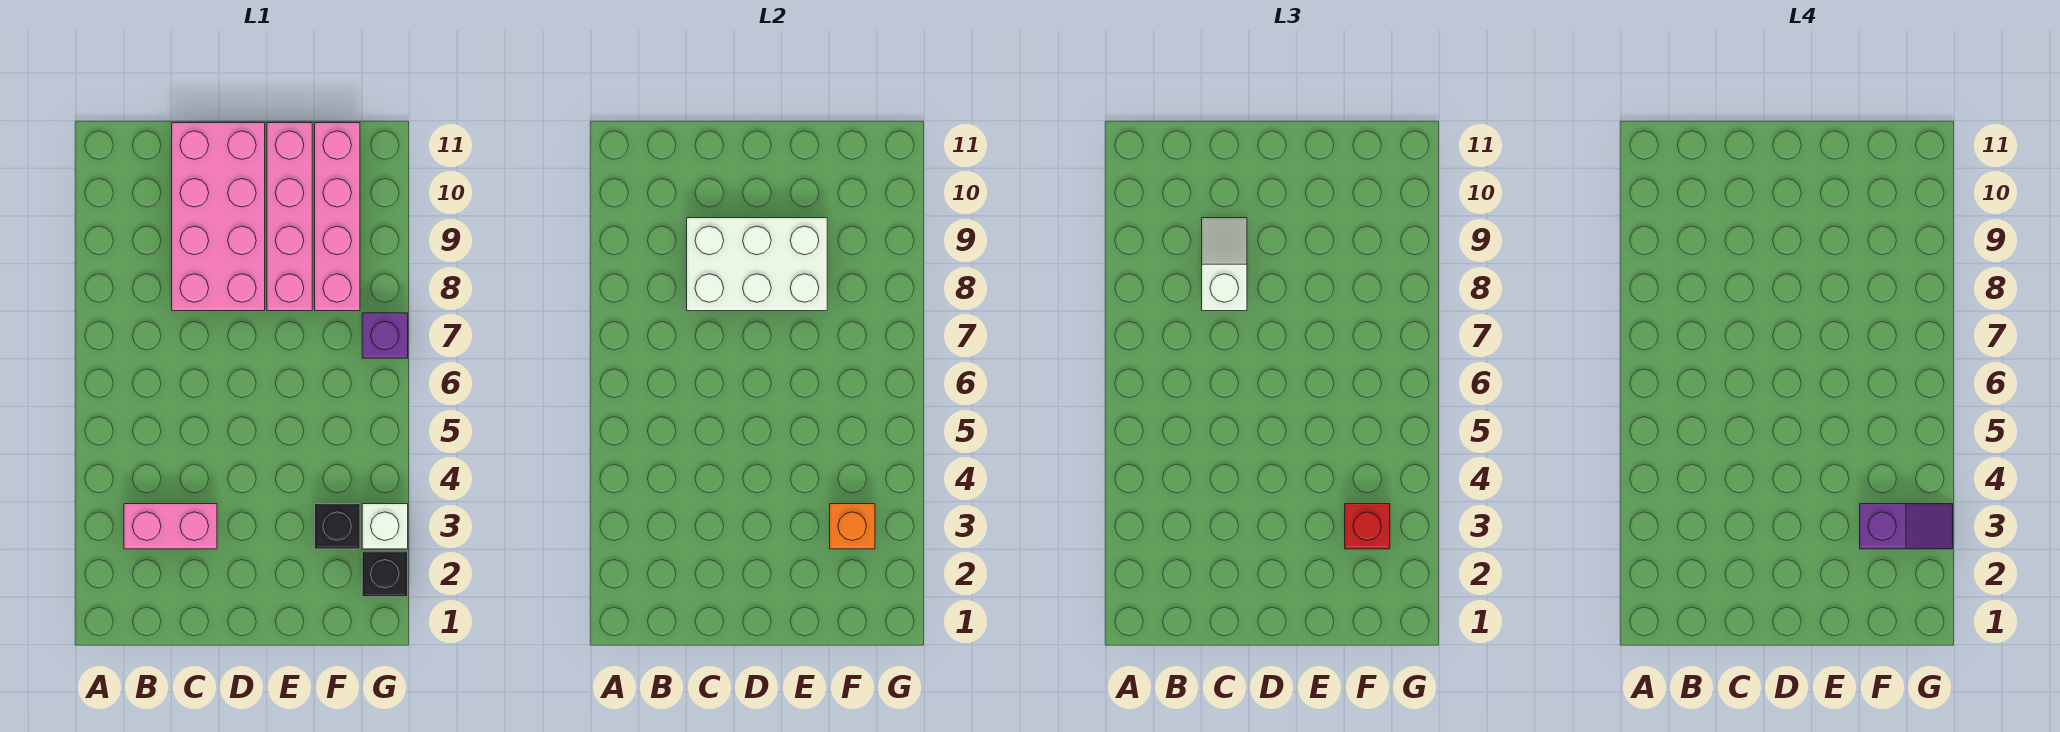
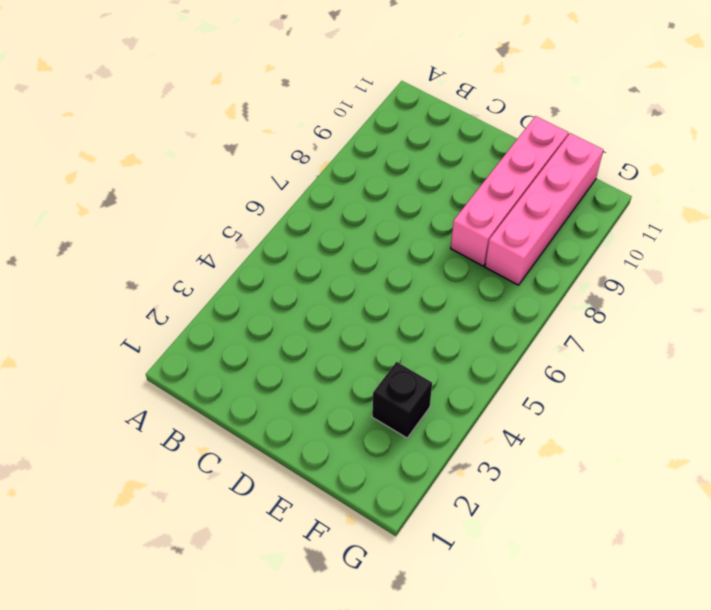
none -> pink 1x2 brick [124,504,217,549]
none -> pink 2x4 brick [172,123,265,311]
none -> black 1x1 brick [362,551,408,597]

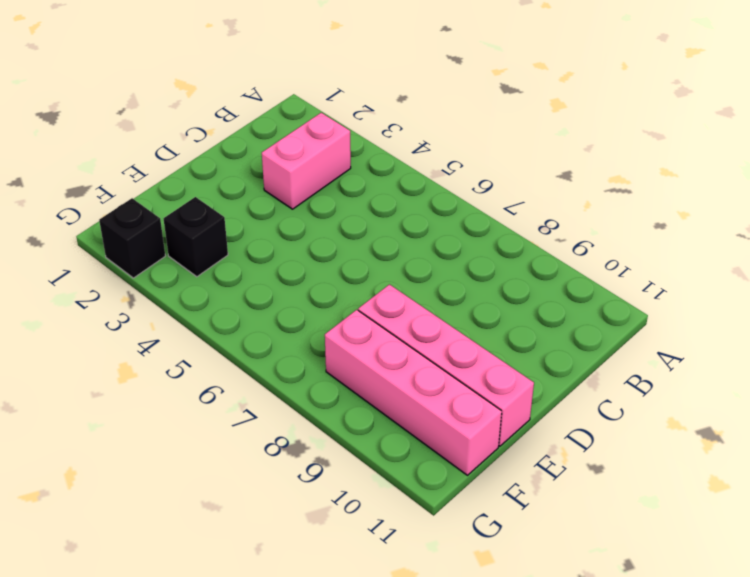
none -> pink 2x4 brick [172,123,265,311]
none -> white 1x1 brick [362,504,408,549]
none -> purple 1x1 brick [362,313,408,358]

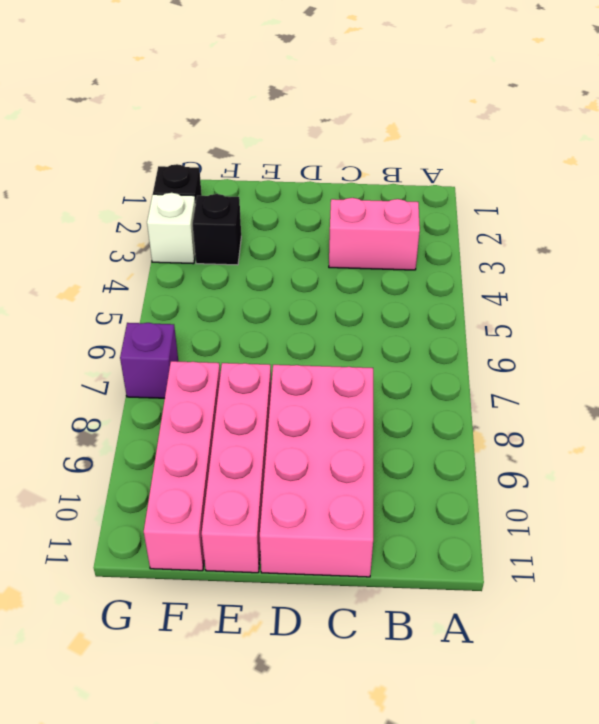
none -> white 2x3 brick [687,218,827,311]
none -> orange 1x1 brick [830,504,875,549]
none -> white 1x2 slope [1202,218,1247,311]

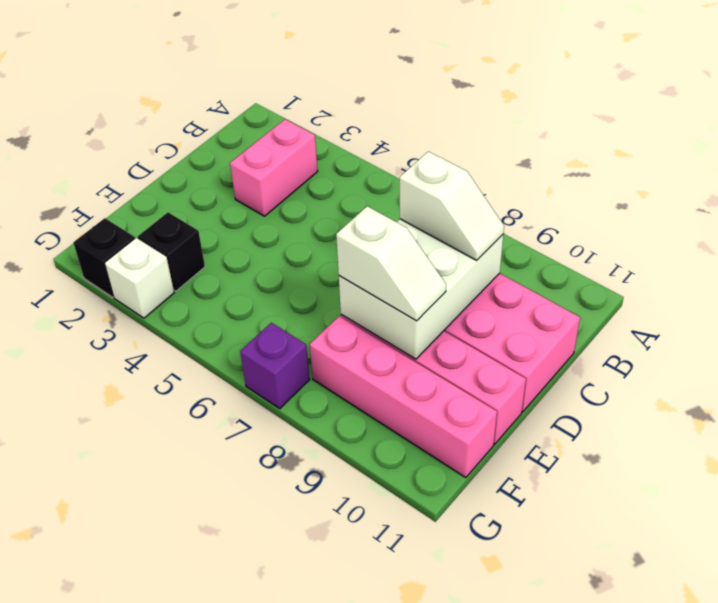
white 1x2 slope [336,206,446,321] -> none
none -> orange 1x1 brick [830,504,875,549]
none -> red 1x1 brick [1345,504,1390,549]
none -> purple 1x2 slope [1860,504,1953,549]

